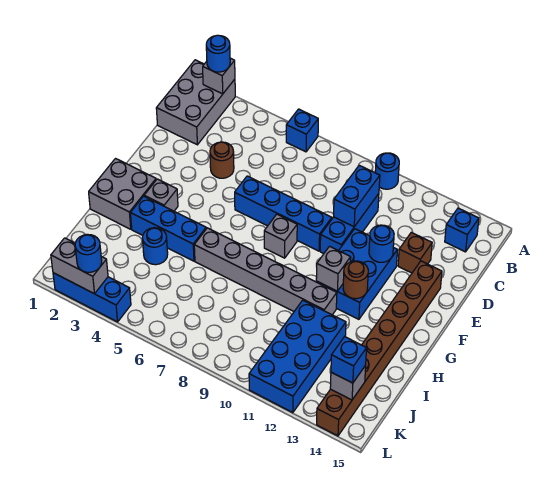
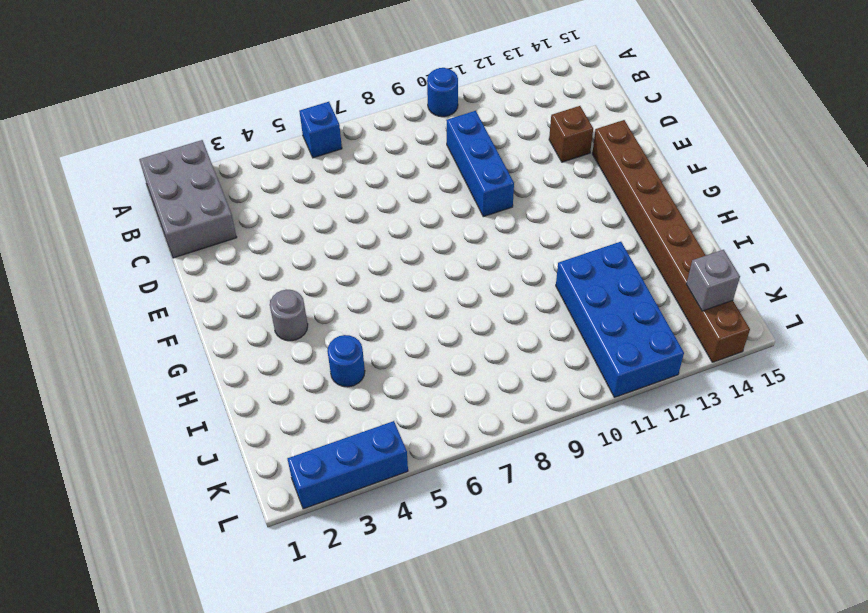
grey 1x1 round brick [270,290,308,341] -> grey 1x1 brick [144,179,178,211]
none -> blue 1x1 brick [445,208,479,252]
none -> brown 1x1 round brick [210,142,234,178]
none -> blue 1x4 brick [235,176,332,251]

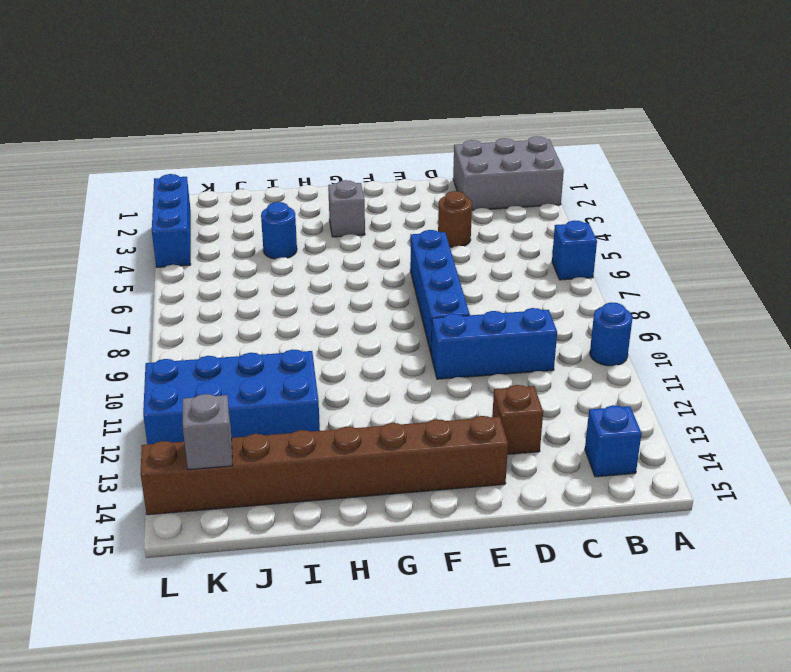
none -> blue 2x3 brick [316,229,397,319]
none -> grey 1x1 brick [264,214,297,258]
none -> grey 2x2 brick [89,159,156,229]

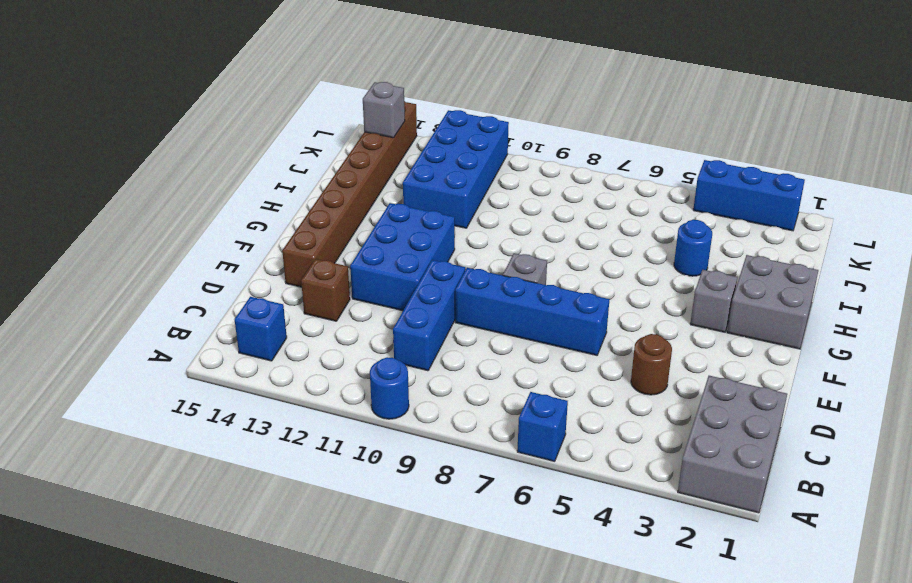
none -> blue 1x3 brick [131,196,206,261]
none -> grey 1x6 brick [194,228,337,315]
none -> grey 1x1 brick [203,58,235,94]

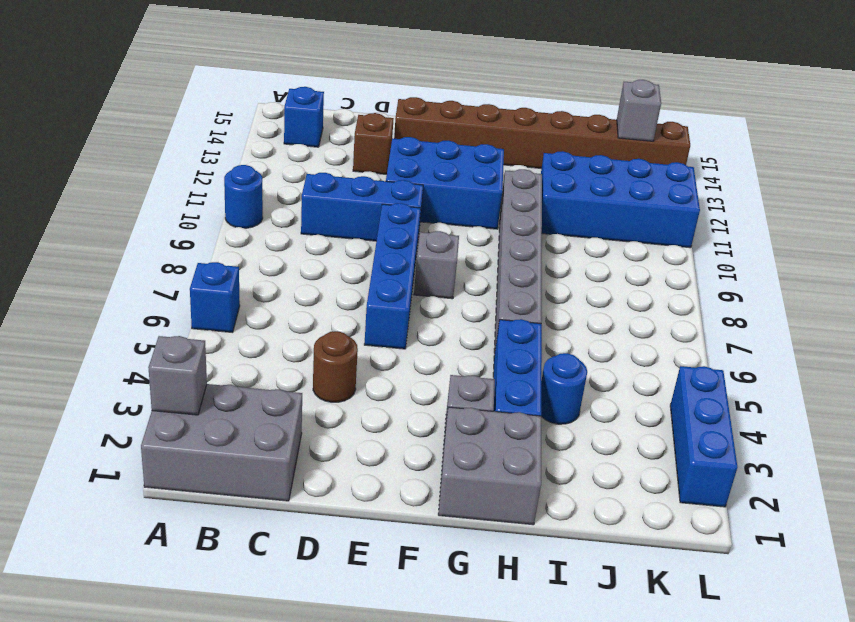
none -> blue 1x2 brick [334,165,380,227]
none -> blue 1x1 round brick [369,225,394,262]
none -> grey 1x1 brick [316,246,351,291]

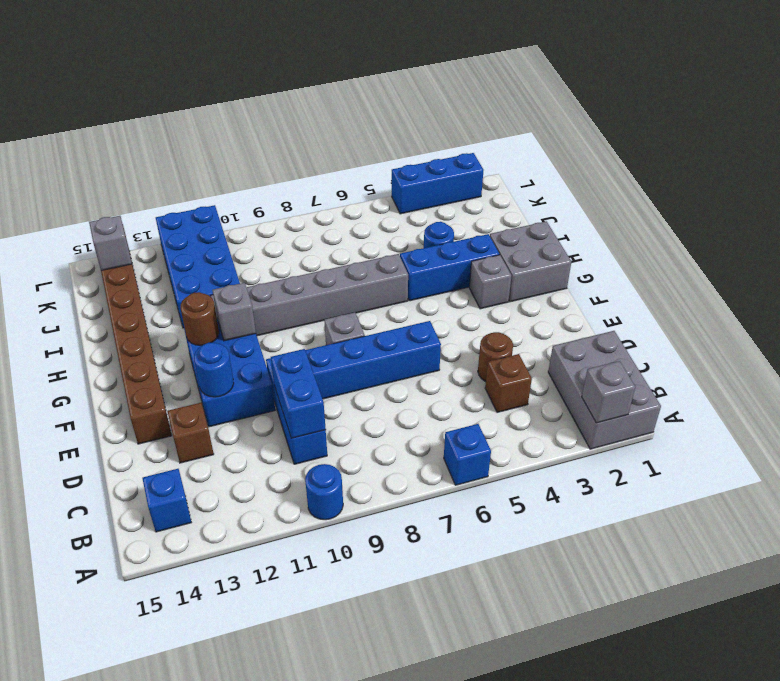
brown 1x1 brick [485,354,532,412] -> none
none -> grey 1x2 brick [51,238,108,294]
none -> blue 1x1 round brick [206,35,230,72]
none -> blue 1x1 brick [331,337,367,383]

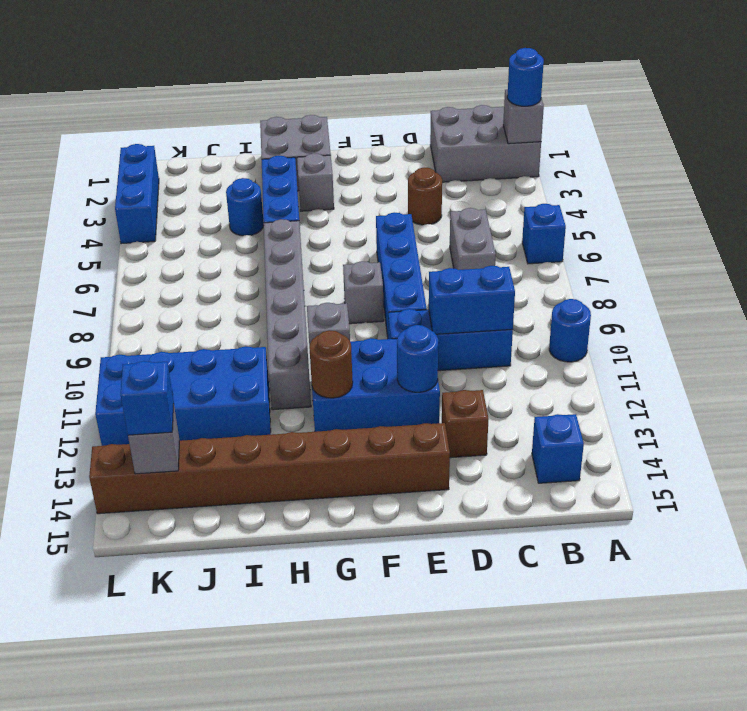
grey 1x2 brick [450,208,496,270] -> grey 1x2 brick moved to [51,238,108,294]
none -> blue 1x1 round brick [75,234,102,272]

